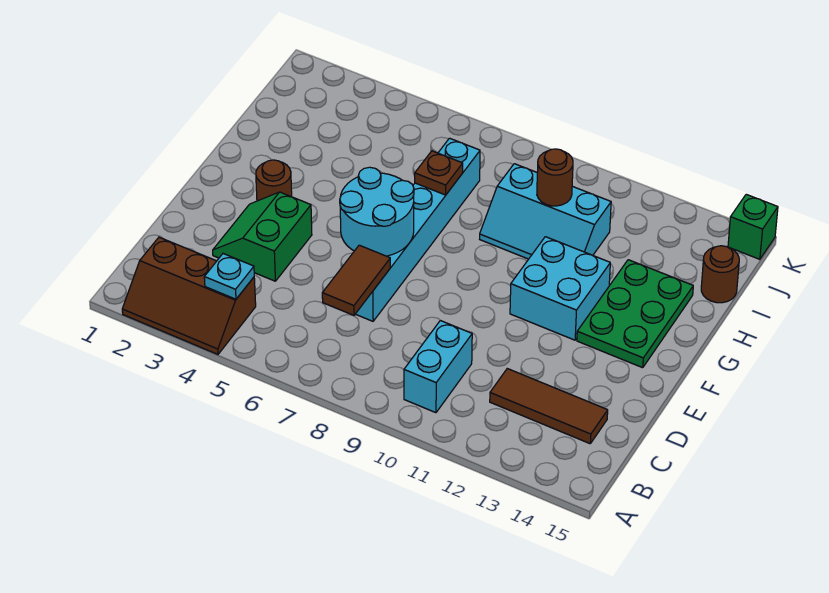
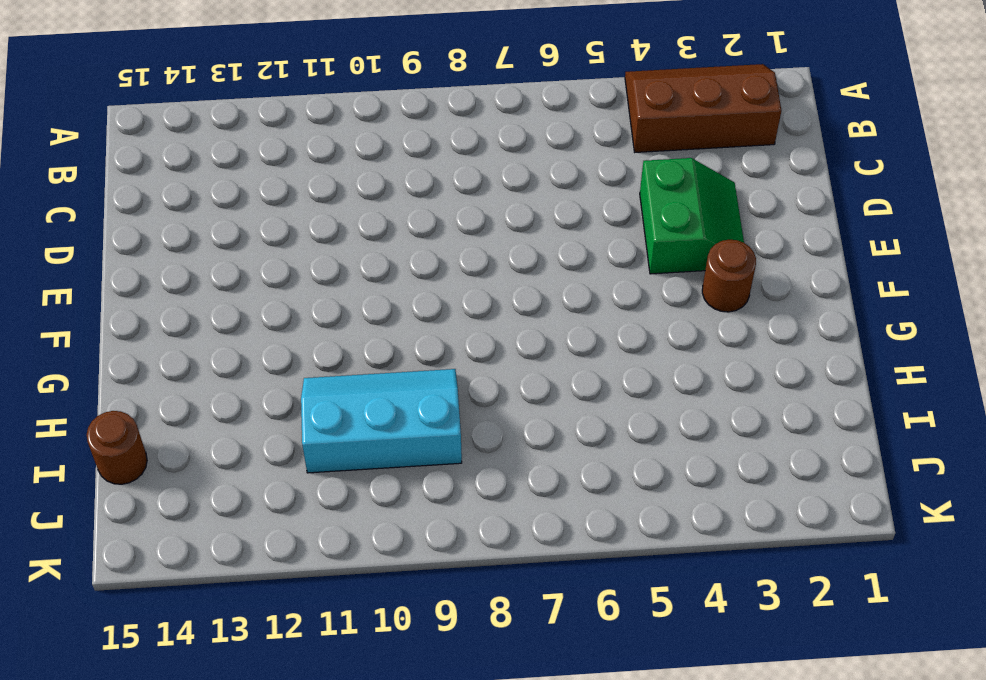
none -> cyan 1x2 brick [404,321,472,413]
none -> brown 1x3 tile [490,369,608,444]
none -> cyan 1x6 brick [356,138,480,321]

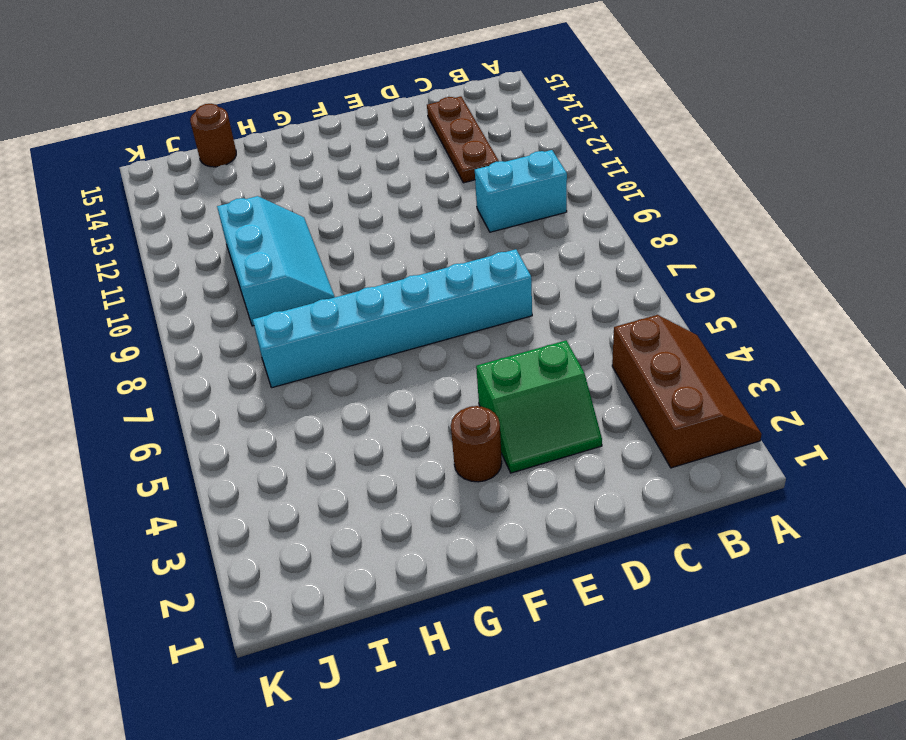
brown 1x3 plate [427,96,499,183] -> brown 1x3 tile [490,369,608,444]
none -> cyan 2x2 brick [510,237,610,340]
none -> green 2x3 plate [577,260,693,368]
none -> green 1x1 brick [728,194,778,259]

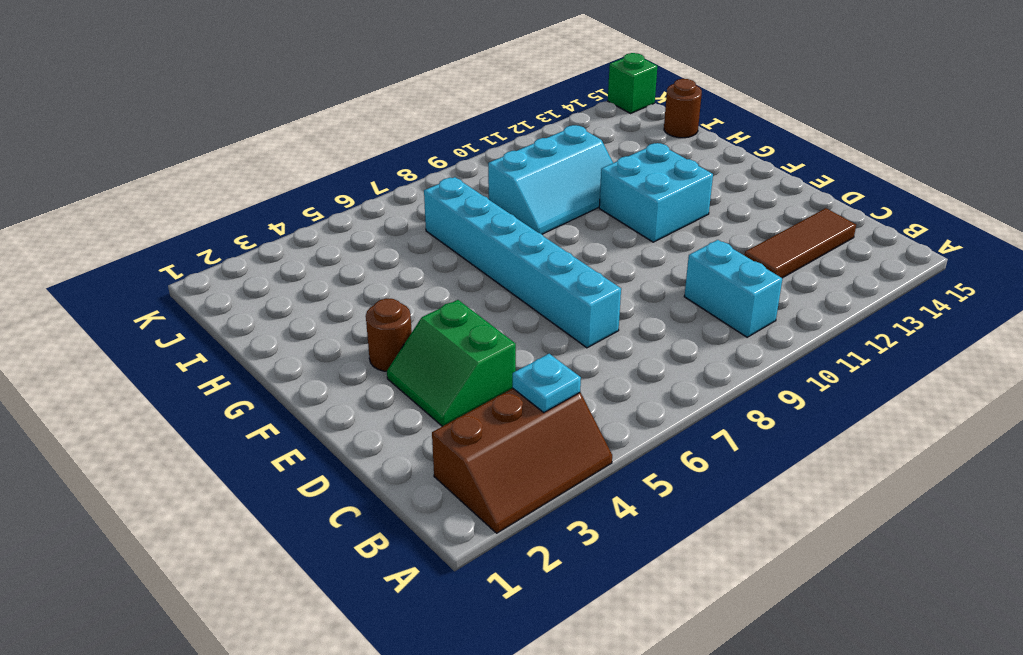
none -> green 2x3 plate [577,260,693,368]
none -> brown 1x2 tile [322,245,390,316]
none -> cyan 2x2 round brick [340,167,414,256]

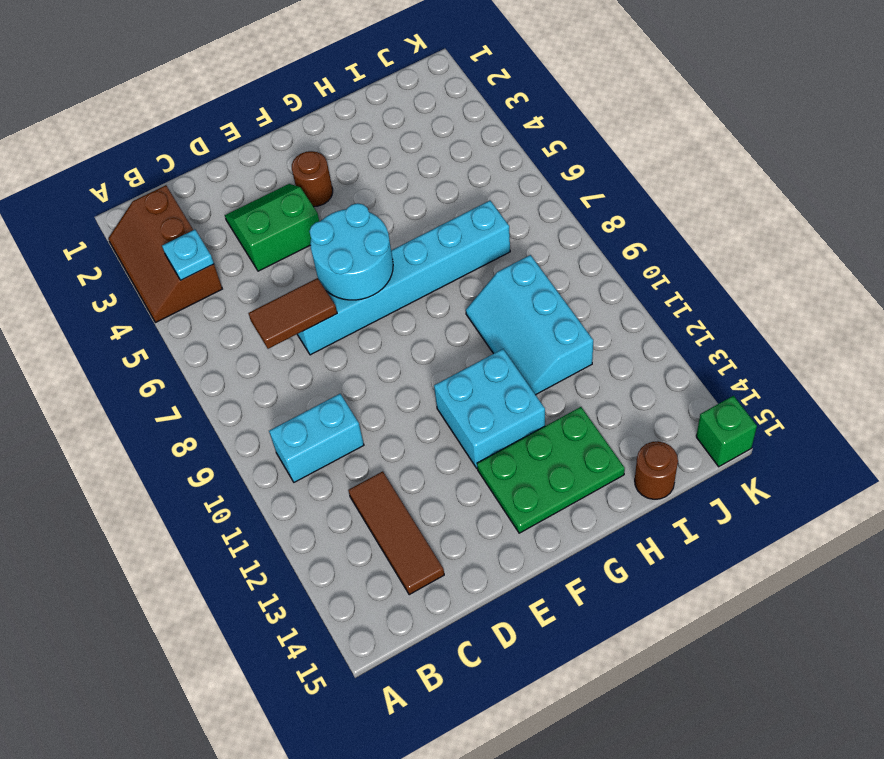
none -> brown 1x1 plate [415,151,463,195]
none -> brown 1x1 round brick [537,149,573,206]

